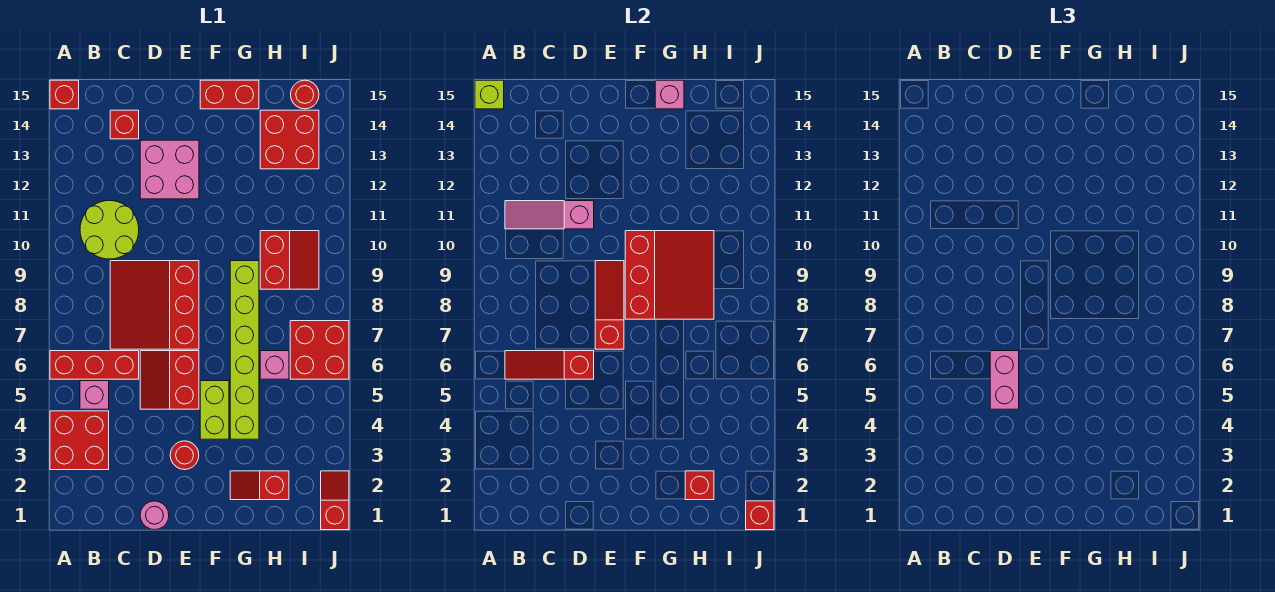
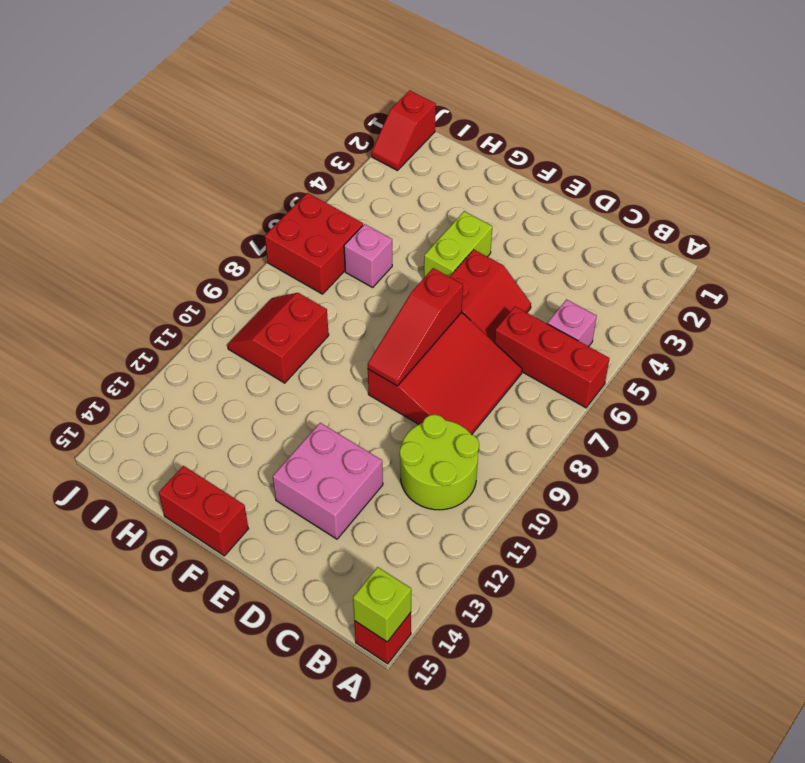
none -> red 2x2 brick [50,411,109,470]
none -> red 1x1 brick [110,110,139,139]
none -> pink 1x1 round brick [140,501,169,530]
none -> red 1x1 round brick [170,441,199,470]

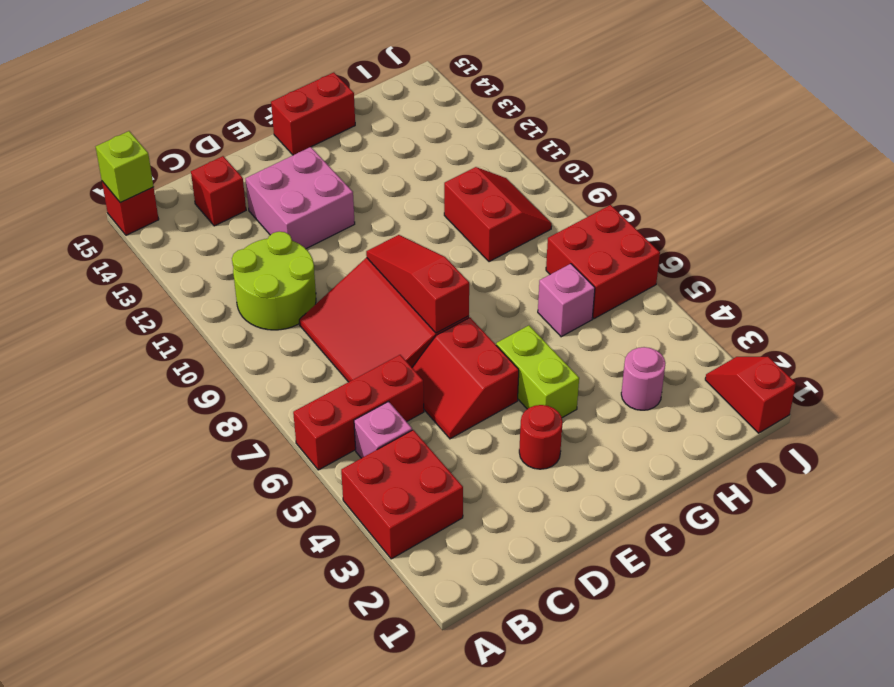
pink 1x1 round brick [621,347,665,410] -> pink 1x1 round brick moved to [140,501,169,530]
none -> red 1x2 slope [230,471,289,500]
none -> lime 1x6 brick [230,261,259,439]
none -> red 2x2 brick [260,110,319,169]
none -> red 1x1 round brick [291,80,319,109]

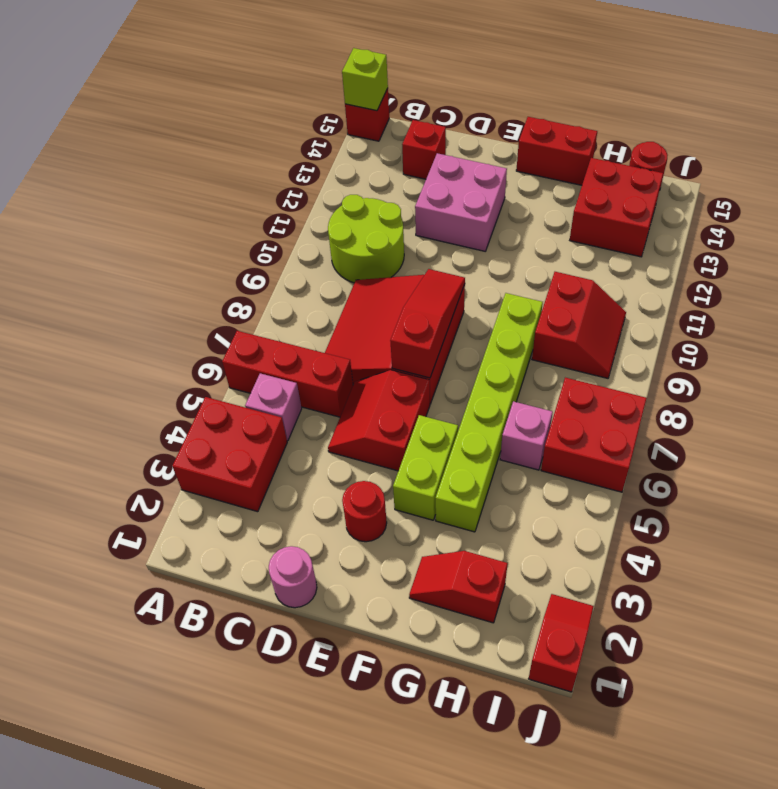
none -> red 1x3 slope [505,351,594,379]
none -> pink 1x3 slope [505,201,594,229]
none -> red 3x3 slope [625,231,714,319]
none -> pink 1x1 brick [655,80,684,109]

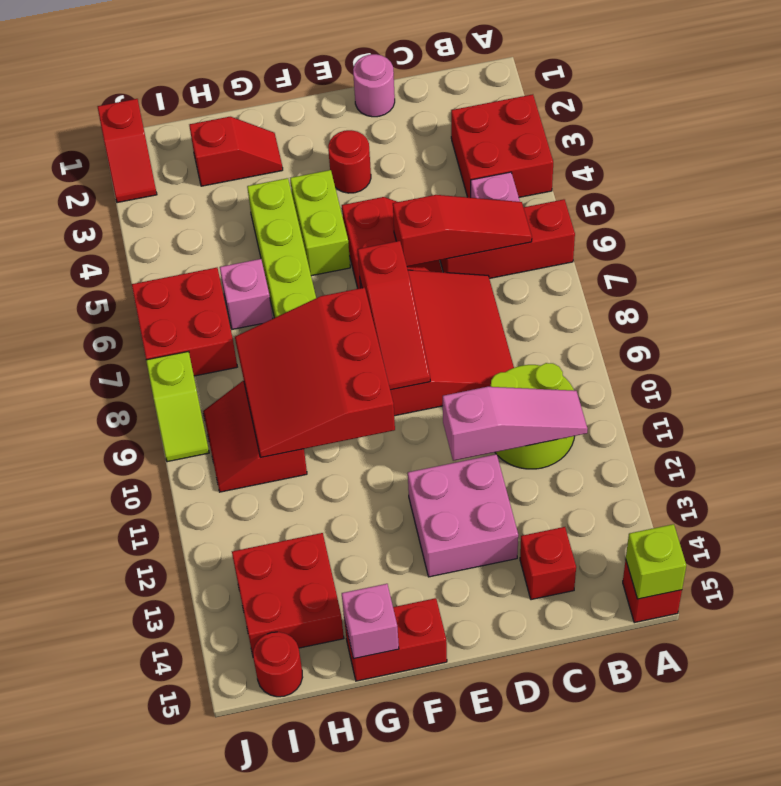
lime 1x2 slope [146,351,209,462] -> none
none -> red 1x1 brick [685,471,714,500]
none -> red 1x1 brick [746,501,774,530]
none -> pink 1x2 brick [990,351,1019,409]

